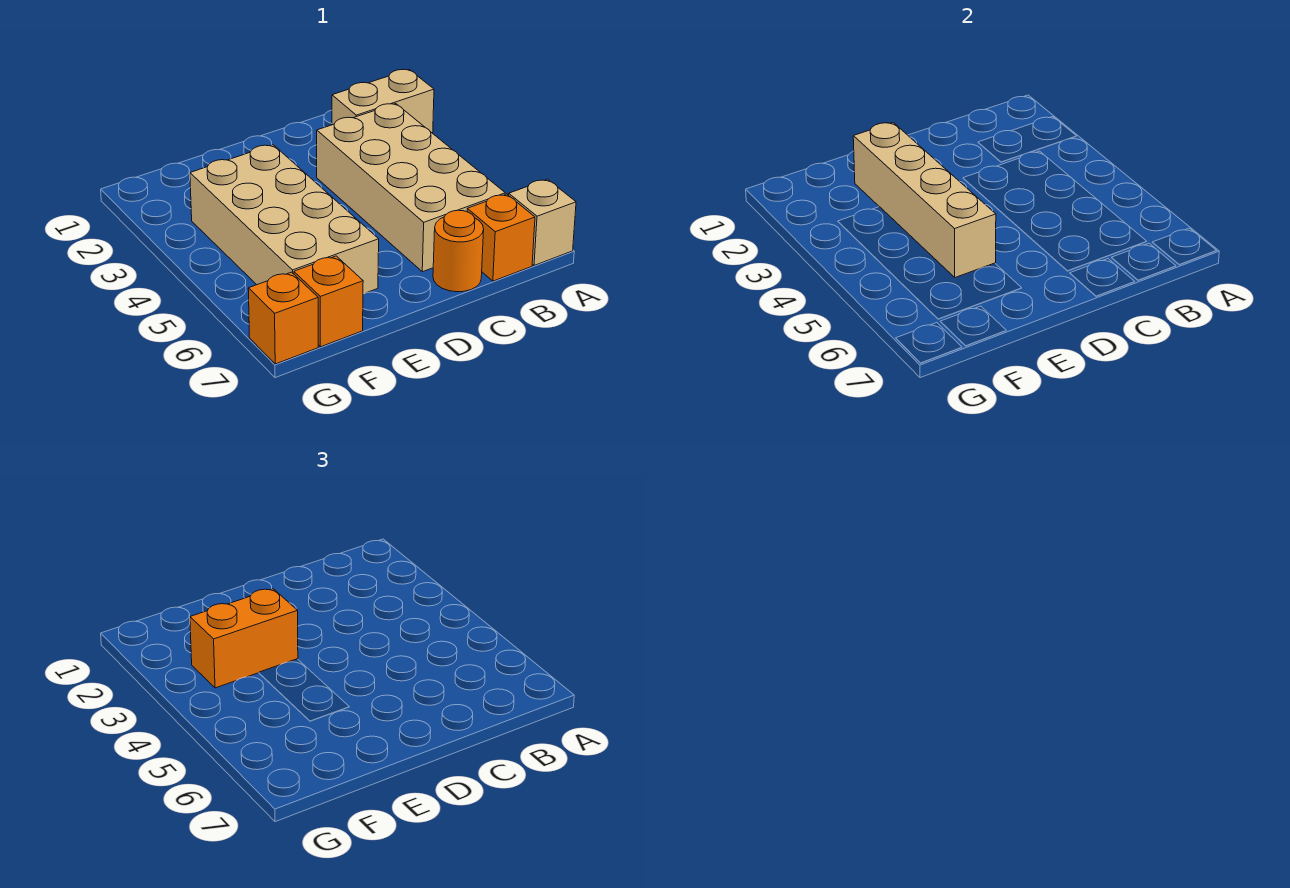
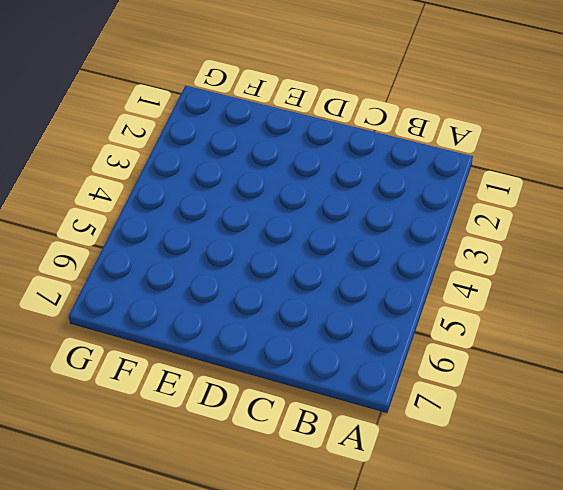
none -> tan 1x2 brick [332,70,434,133]
none -> tan 1x1 brick [509,179,576,266]

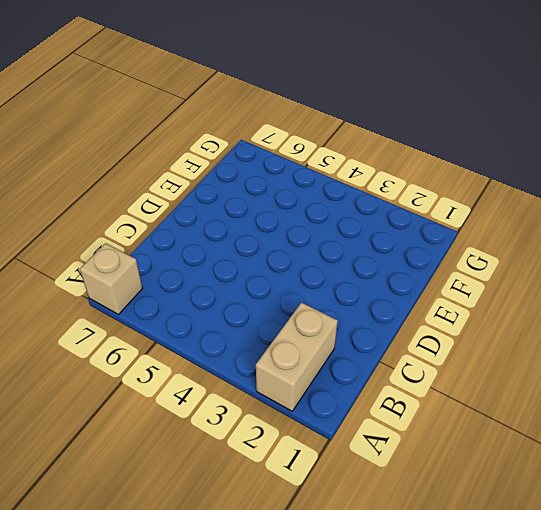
none -> tan 2x4 brick [317,104,505,272]
none -> orange 1x1 brick [467,194,535,281]

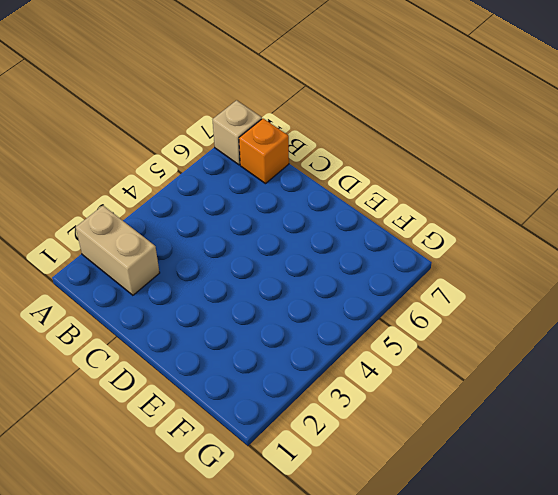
none -> tan 2x4 brick [317,104,505,272]
none -> orange 1x1 round brick [433,210,484,292]

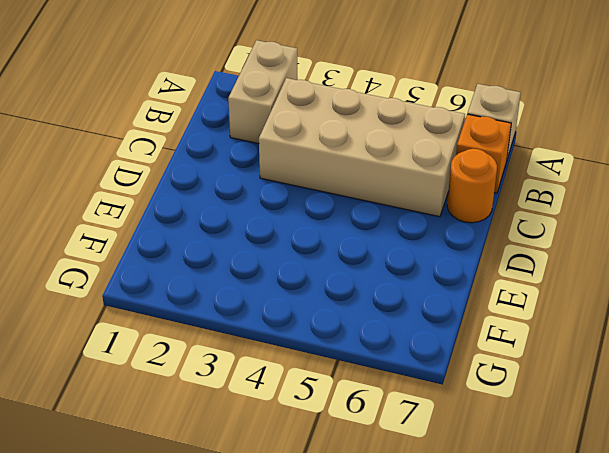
none -> tan 2x4 brick [190,145,379,294]
none -> orange 1x1 brick [294,256,363,347]

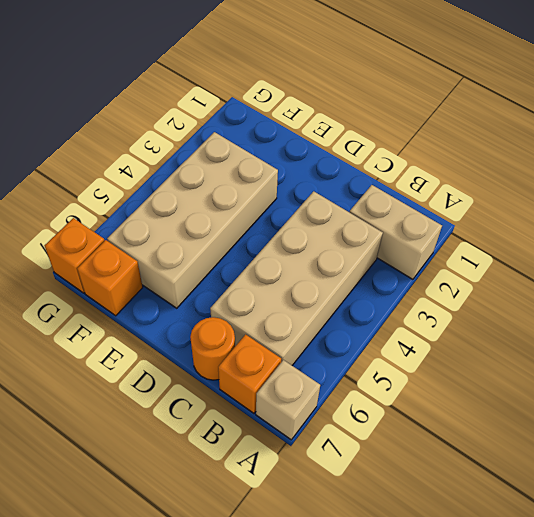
none -> tan 1x4 brick [853,123,996,277]
none -> orange 1x2 brick [190,589,298,688]

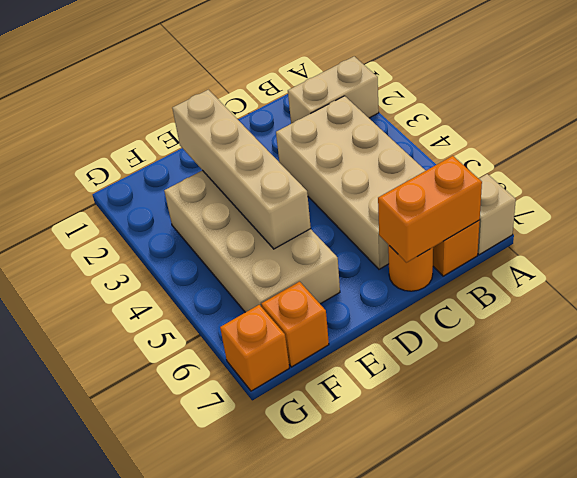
orange 1x2 brick [378,156,482,263] -> orange 1x2 brick moved to [190,589,298,688]

